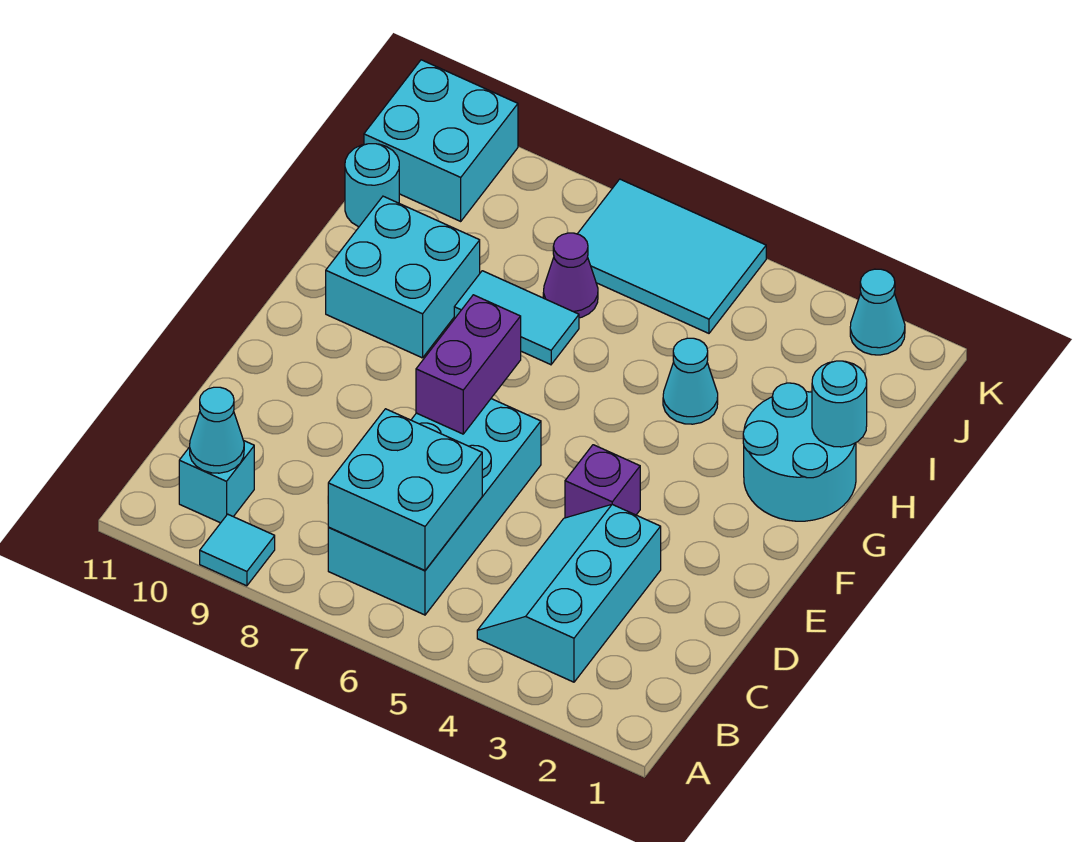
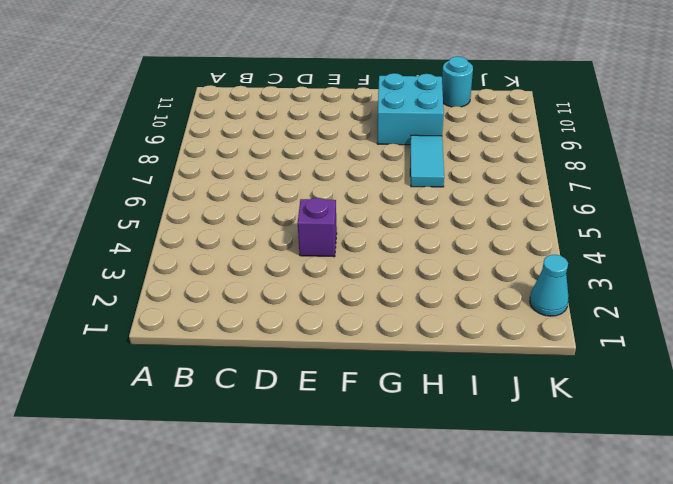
none -> cyan 1x1 tile [200,514,275,586]
none -> cyan 2x3 slope [477,505,661,682]
none -> cyan 2x4 brick [328,399,541,615]

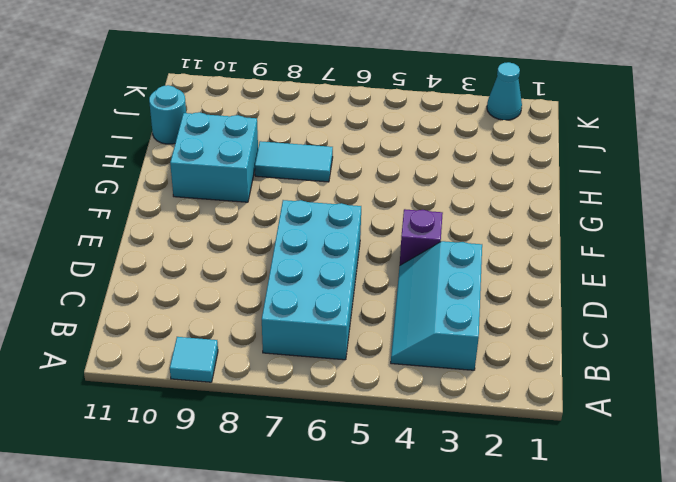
none -> cyan 1x1 brick [179,440,254,523]
none -> cyan 2x2 round brick [743,383,856,521]
none -> cyan 1x1 cone [663,338,718,424]

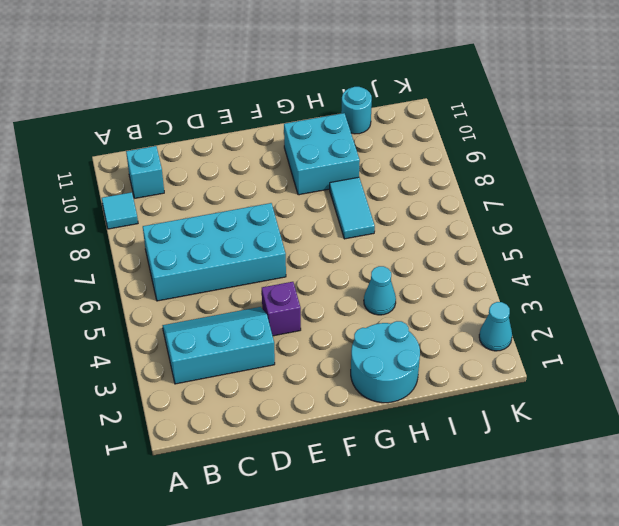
none -> purple 1x1 cone [543,233,598,318]
none -> cyan 2x3 tile [578,179,766,333]
none -> cyan 2x2 brick [364,60,518,221]

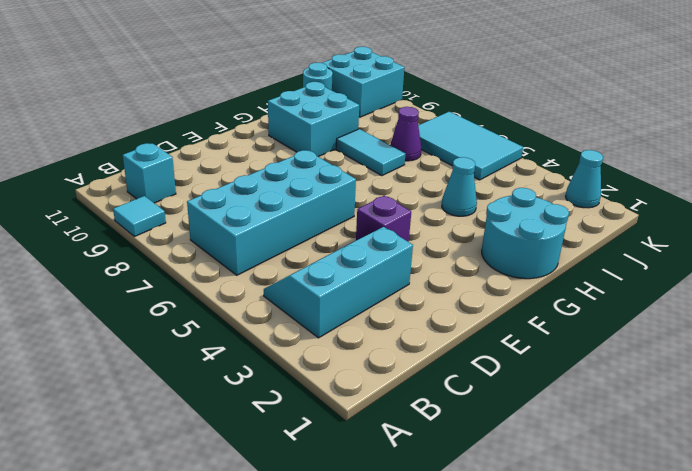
none -> cyan 2x2 brick [328,409,482,570]
none -> cyan 1x1 cone [190,387,244,473]
none -> purple 1x2 brick [416,295,521,434]

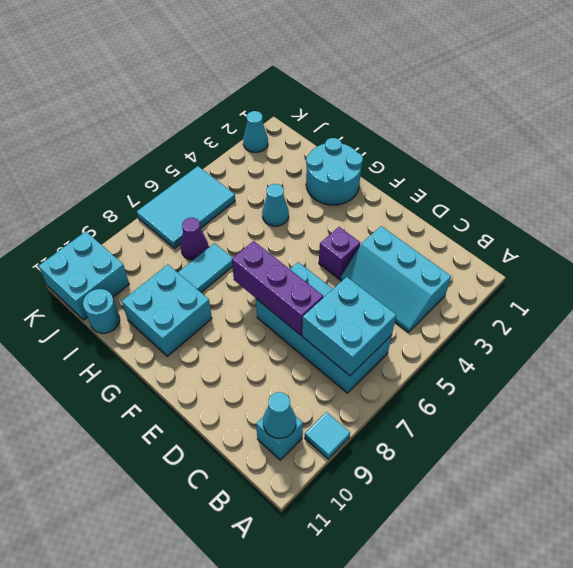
purple 1x3 brick [232,241,323,335] -> purple 1x2 brick [416,295,521,434]
none -> cyan 1x1 round brick [812,361,867,447]

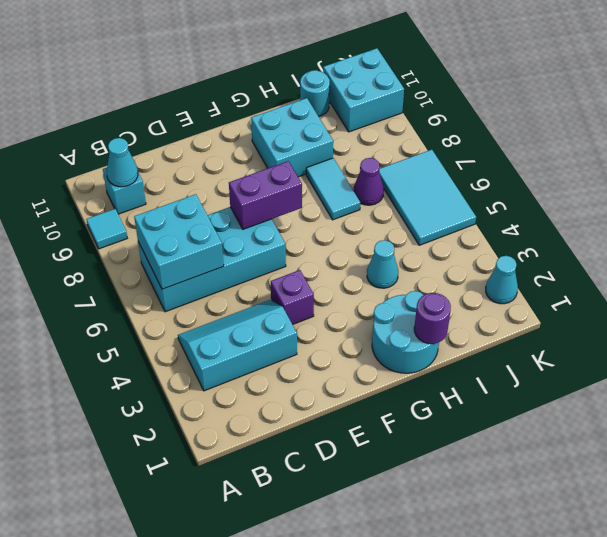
purple 1x1 round brick [414,293,451,344] -> cyan 1x1 round brick [812,361,867,447]

